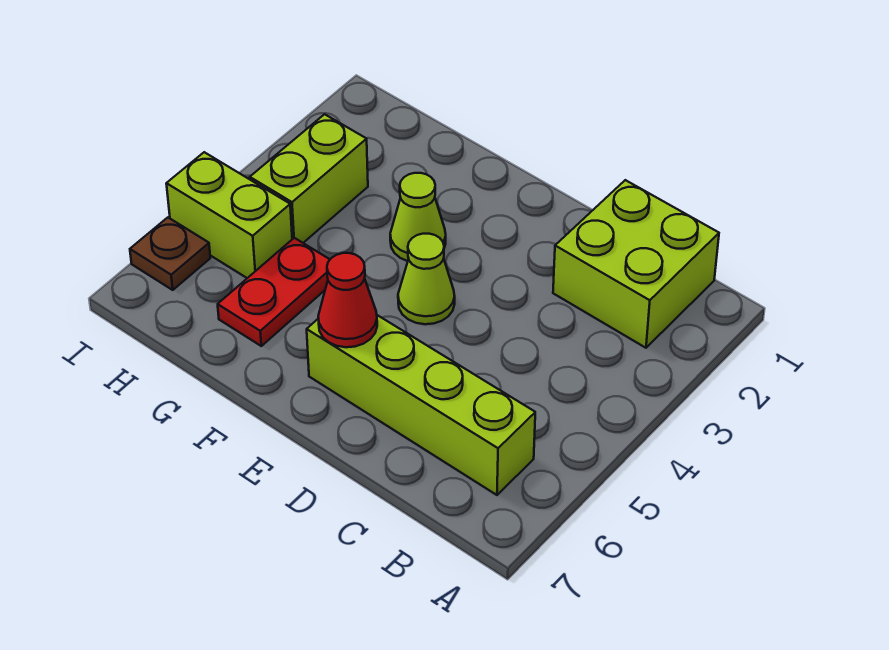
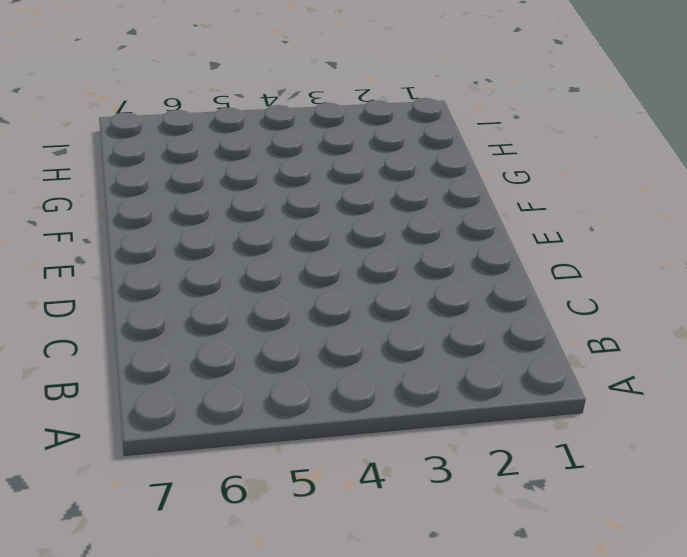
none -> lime 2x2 brick [553,180,719,348]
none -> lime 1x4 brick [307,315,535,495]

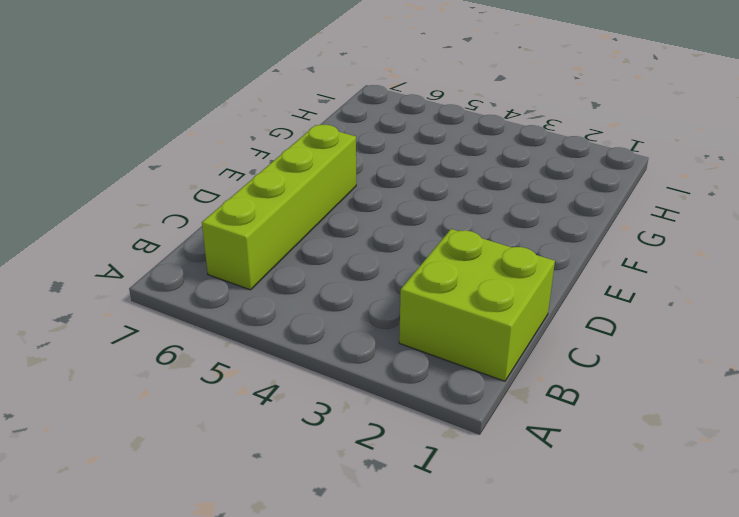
none -> lime 1x1 cone [398,234,455,324]
none -> lime 1x1 cone [390,173,446,261]

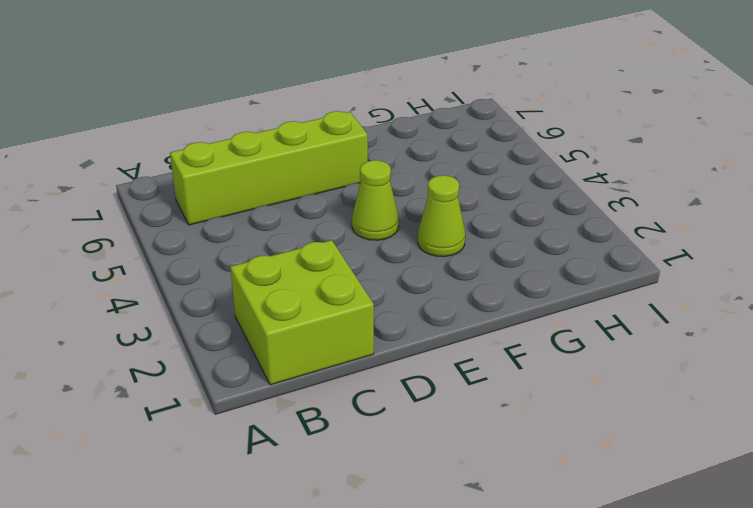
none -> red 1x2 plate [218,238,330,346]
none -> lime 1x2 brick [250,114,368,243]

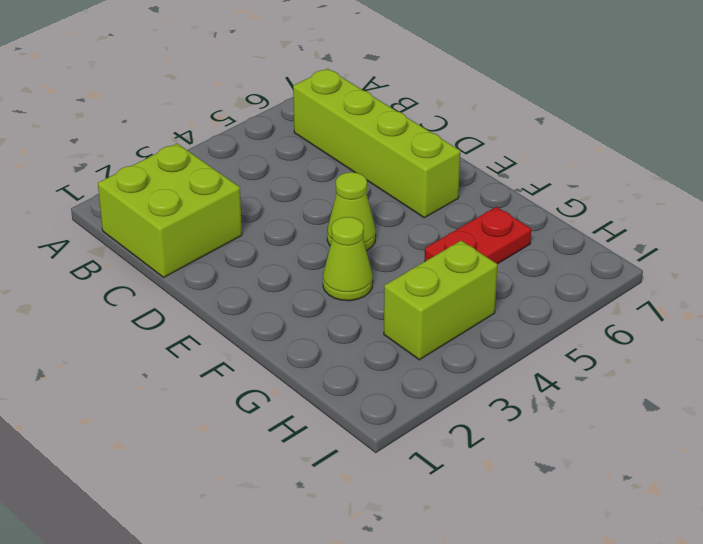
none -> lime 1x2 brick [166,152,292,278]
none -> brown 1x1 plate [130,218,210,290]

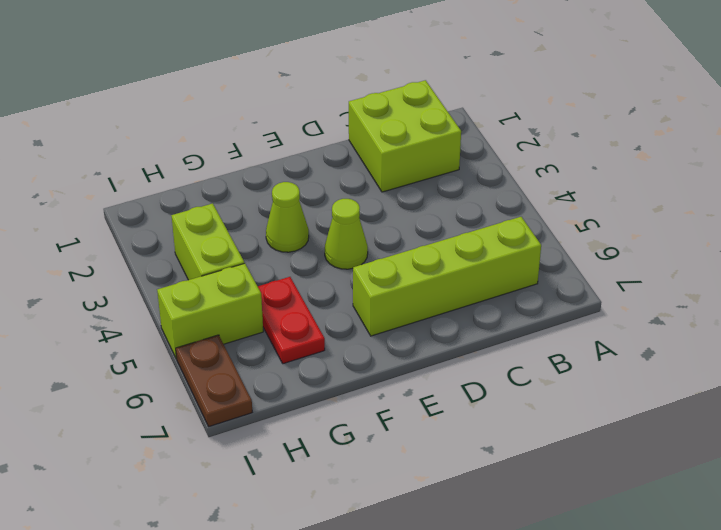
brown 1x2 plate [176,335,252,427] -> brown 1x1 plate [130,218,210,290]
none -> red 1x1 cone [318,253,377,347]

